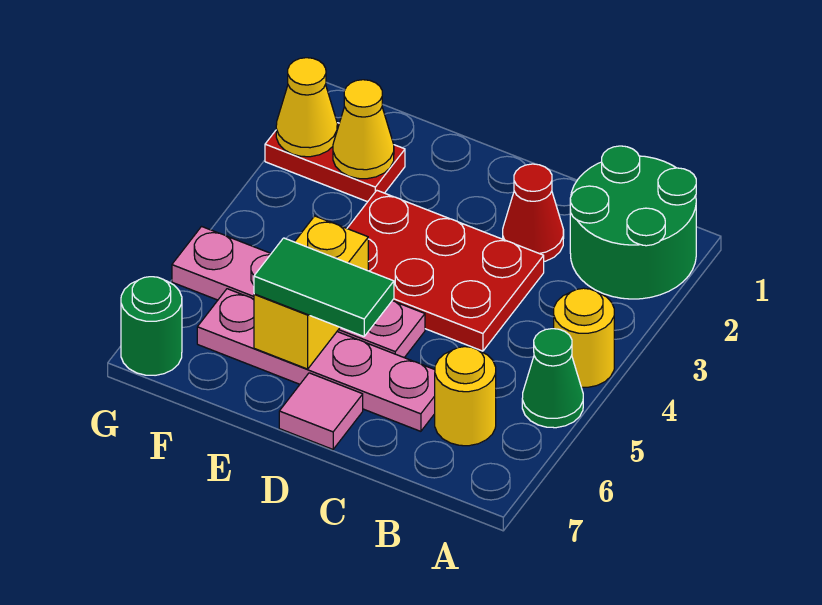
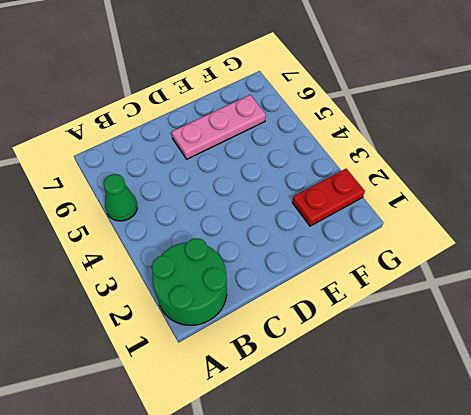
pink 1x3 plate [172,95,266,159] -> pink 1x4 plate [197,289,435,431]
none -> yellow 1x1 round brick [554,288,614,387]
none -> yellow 1x1 round brick [435,347,496,446]
none -> red 1x1 cone [503,164,564,261]

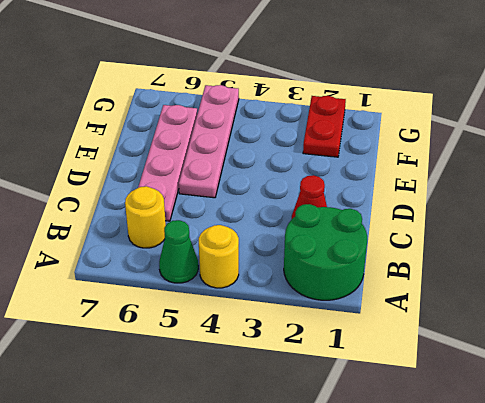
none -> red 2x3 plate [347,191,544,351]
none -> pink 1x1 tile [279,373,363,449]
none -> green 1x1 round brick [121,277,182,375]

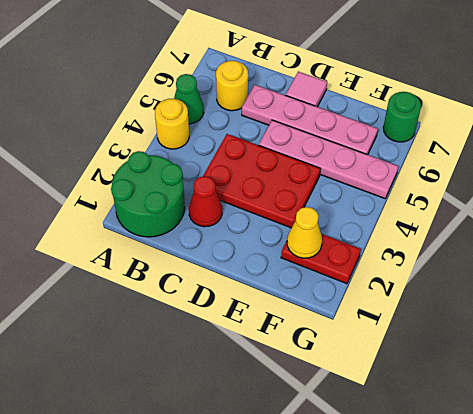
none -> yellow 1x2 brick [254,216,368,369]
none -> yellow 1x1 cone [276,58,337,157]
none -> green 1x2 tile [254,238,394,336]

